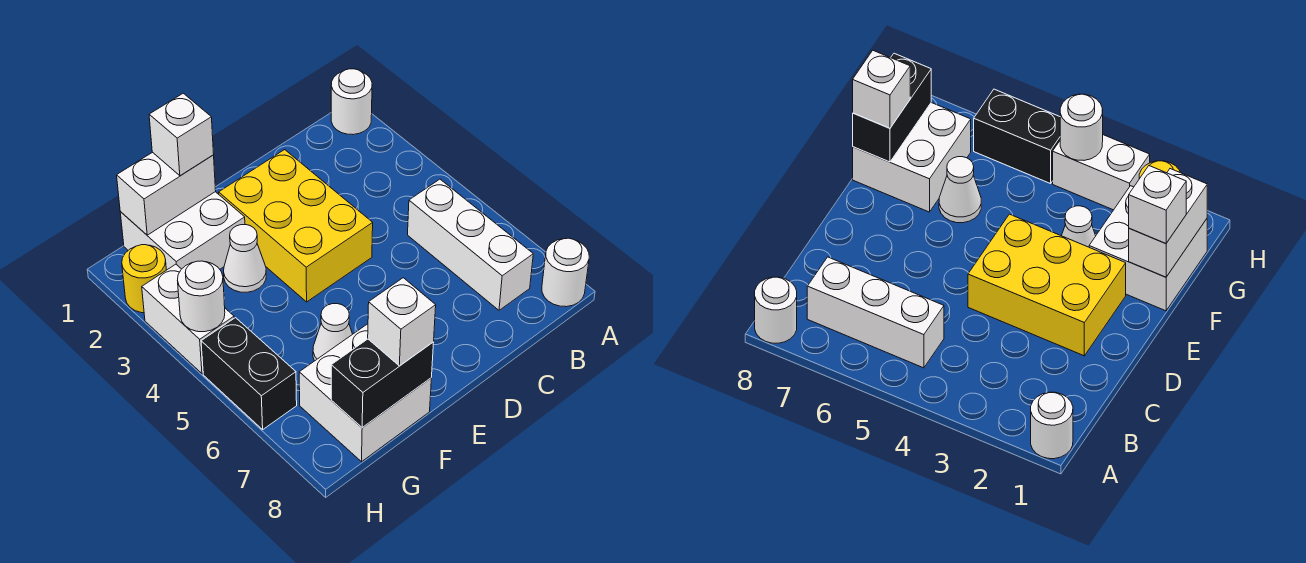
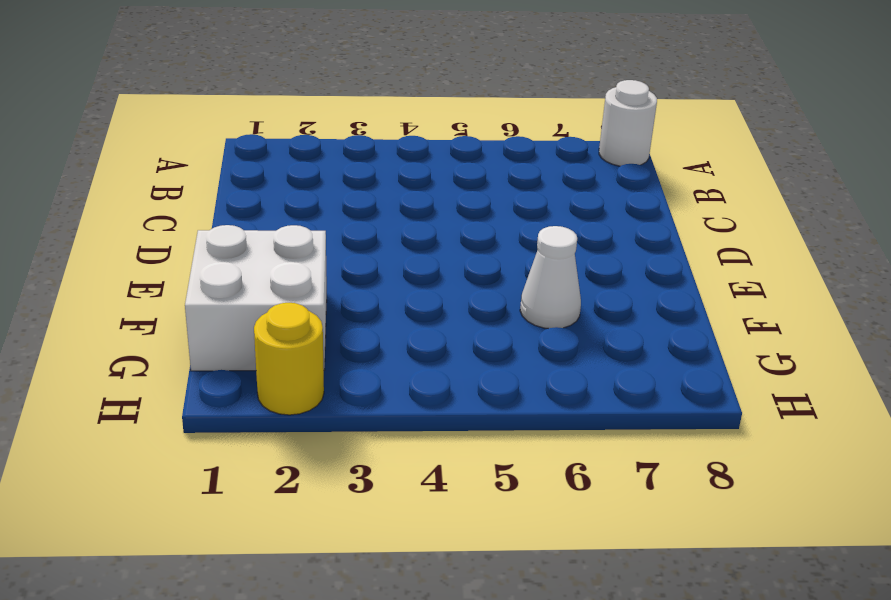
none -> white 1x1 round brick [331,69,372,135]
none -> white 1x3 brick [408,179,533,310]
none -> yellow 2x3 brick [219,150,373,302]

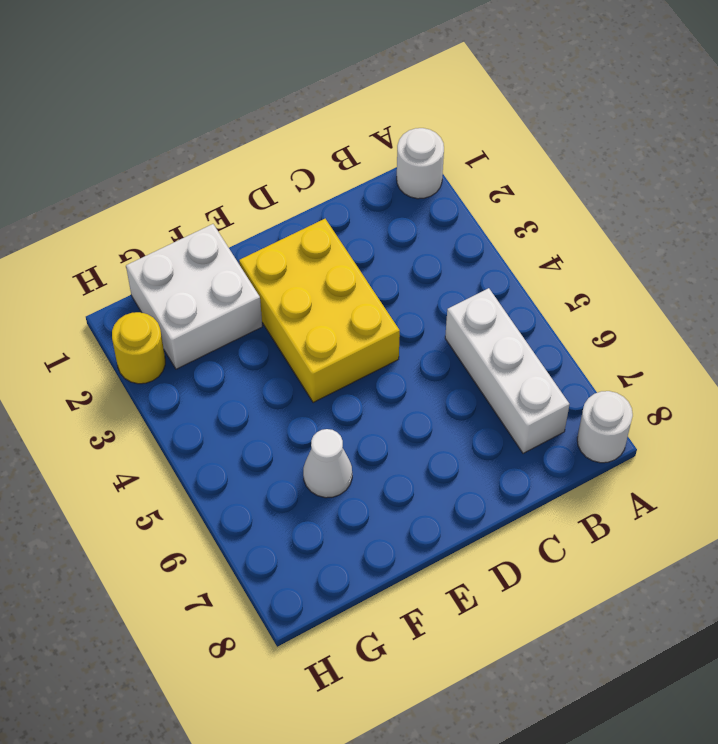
none -> white 1x1 cone [224,225,266,292]
none -> white 2x2 brick [299,324,431,462]
none -> white 1x2 brick [142,264,234,374]

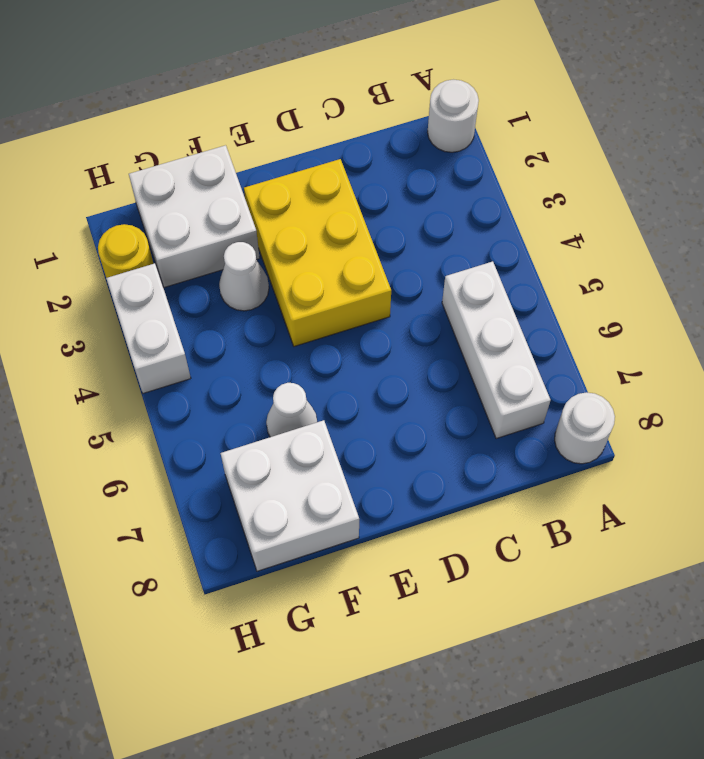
none -> black 1x2 brick [201,318,297,429]
none -> white 1x2 brick [117,152,216,235]
none -> black 1x2 brick [331,339,434,428]

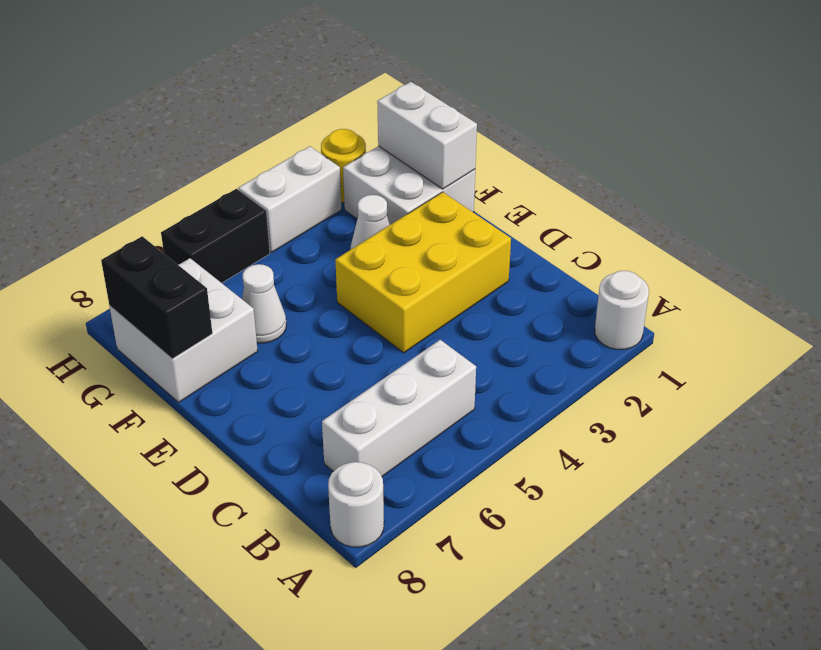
none -> white 1x1 round brick [177,261,225,332]
none -> white 1x1 brick [149,93,214,176]
none -> white 1x1 brick [368,278,436,366]

